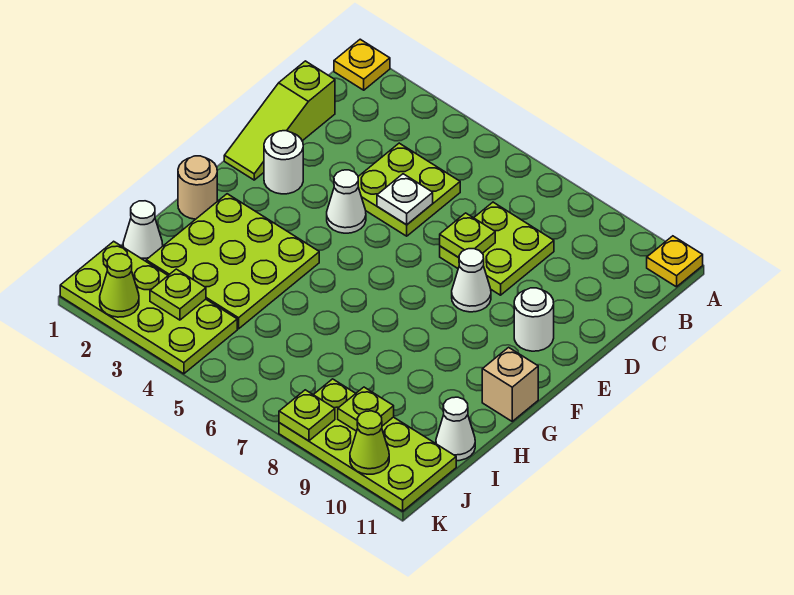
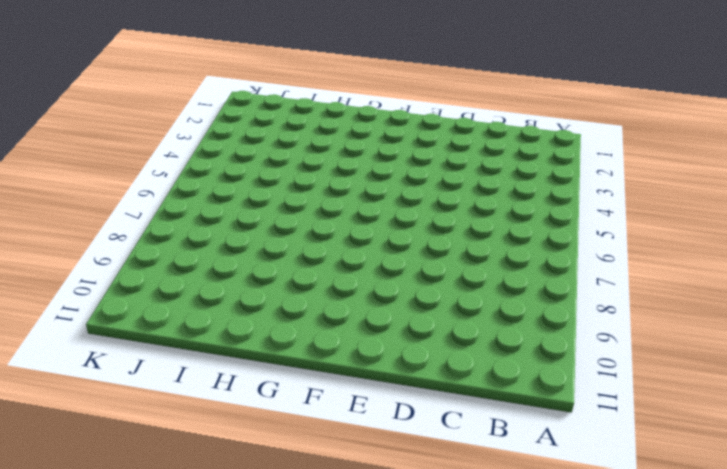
none -> yellow 1x1 plate [334,39,390,90]
none -> yellow 1x1 plate [647,236,703,287]
none -> lime 1x3 slope [224,61,335,180]

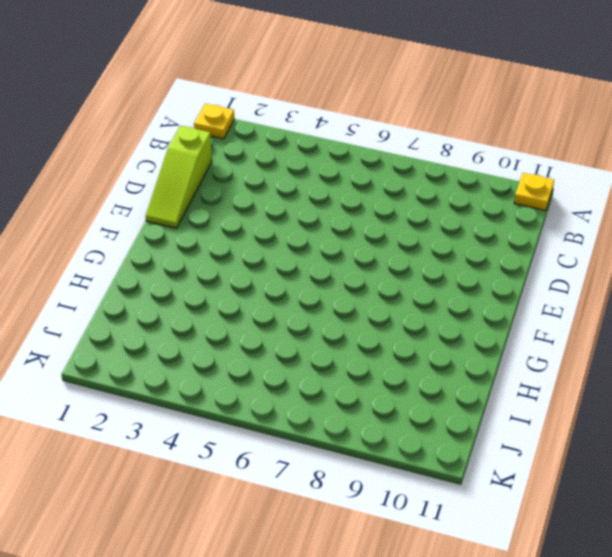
none -> lime 2x2 plate [358,143,460,236]
none -> lime 2x2 plate [440,202,554,295]
none -> white 1x1 round brick [264,131,303,194]

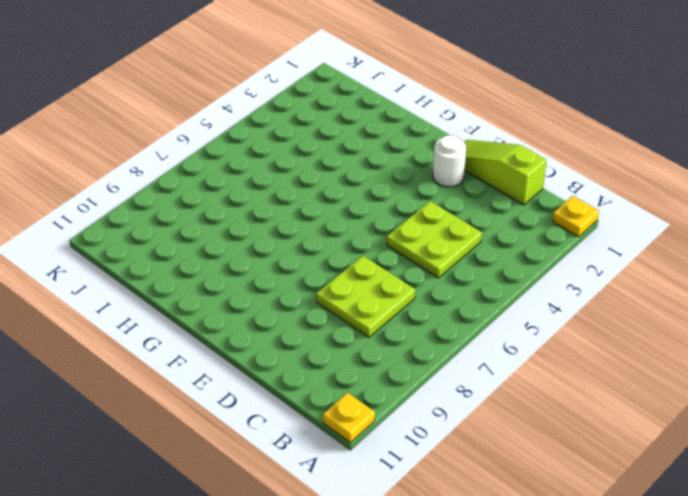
none -> white 1x1 cone [327,170,366,233]
none -> white 1x1 cone [452,249,491,312]
none -> white 1x1 round brick [514,288,554,351]

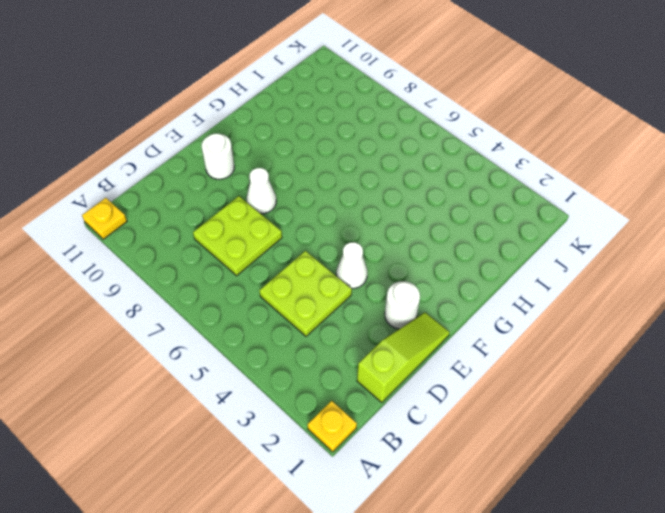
none -> tan 1x1 round brick [178,156,217,219]
none -> lime 3x3 plate [146,194,319,329]
none -> tan 1x1 brick [482,347,538,421]

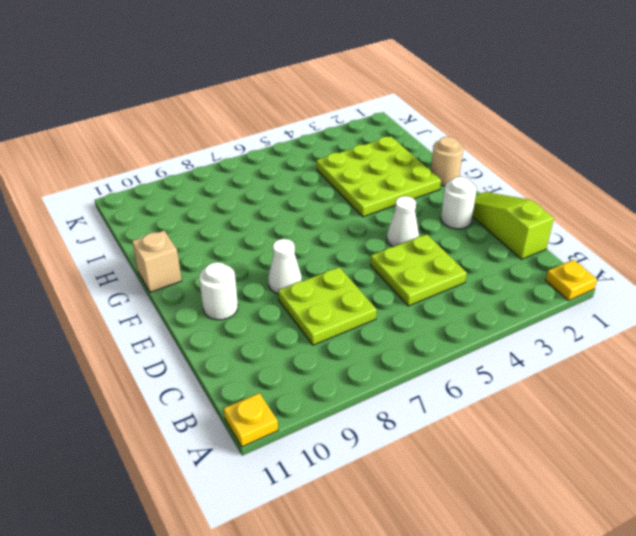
none -> white 1x1 cone [123,201,163,261]
none -> white 1x1 cone [436,397,475,461]
none -> lime 2x4 plate [60,241,237,374]

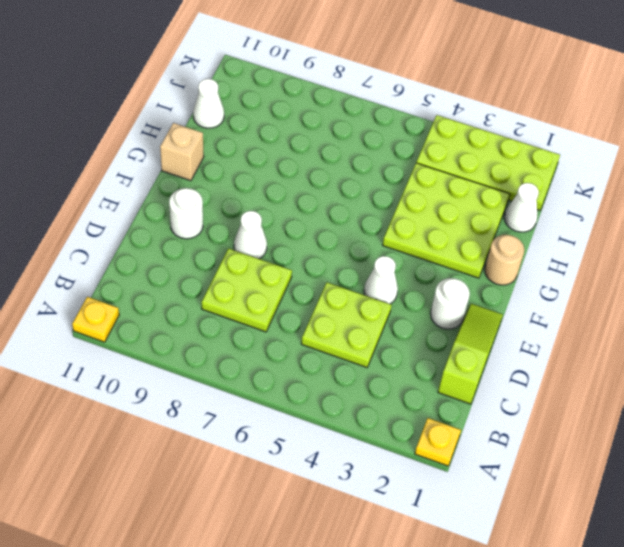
none -> lime 2x4 plate [279,379,456,511]
none -> white 1x1 plate [377,174,433,225]
none -> lime 1x1 plate [440,213,495,258]

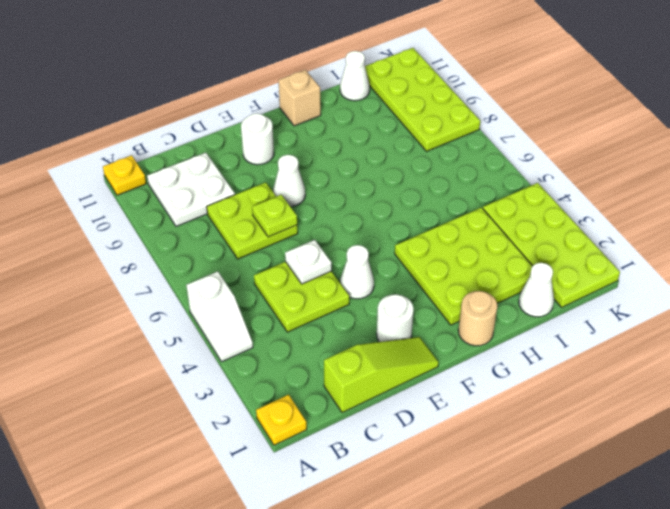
white 1x2 slope [186,271,253,362] -> none
white 2x2 plate [147,153,235,226] -> none
none -> lime 1x1 plate [150,269,206,320]
none -> lime 1x1 plate [338,387,394,431]
none -> lime 1x1 cone [100,254,139,317]

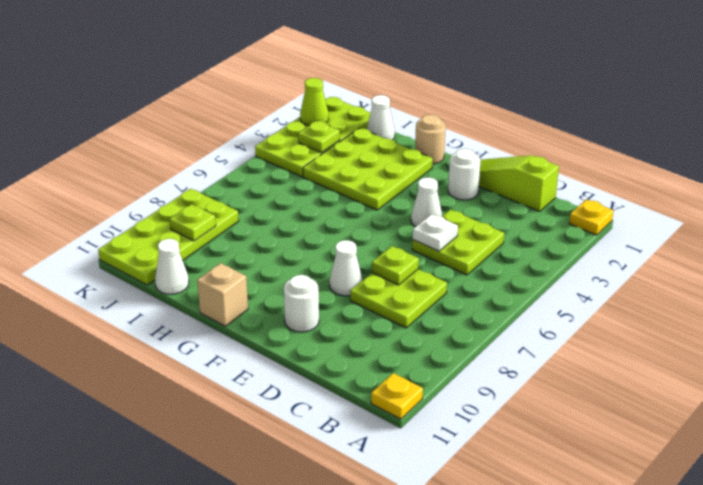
none -> lime 1x1 plate [279,390,335,441]
none -> lime 1x1 cone [350,411,389,474]

